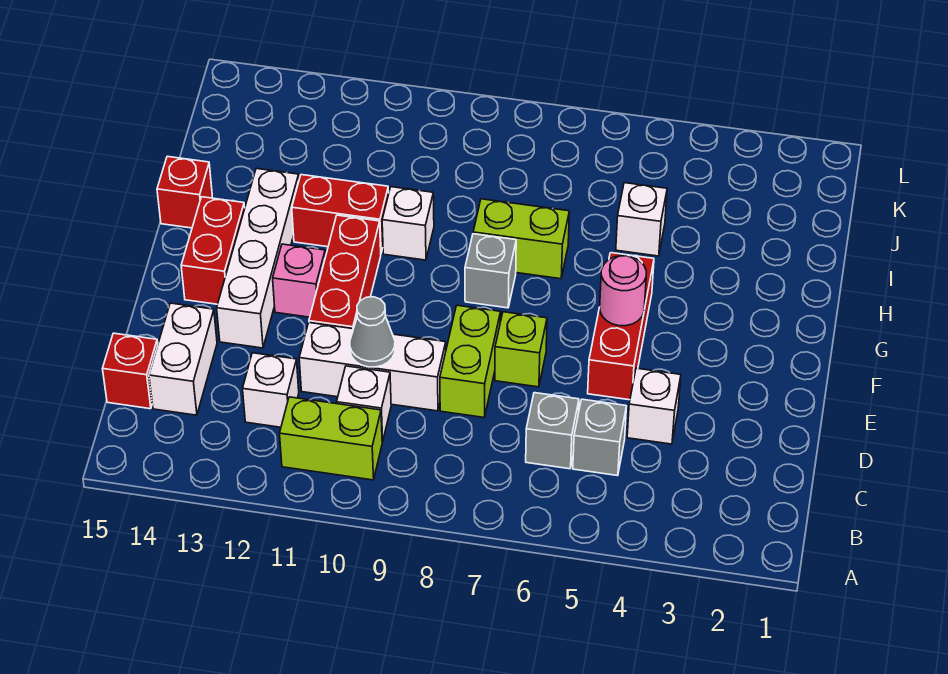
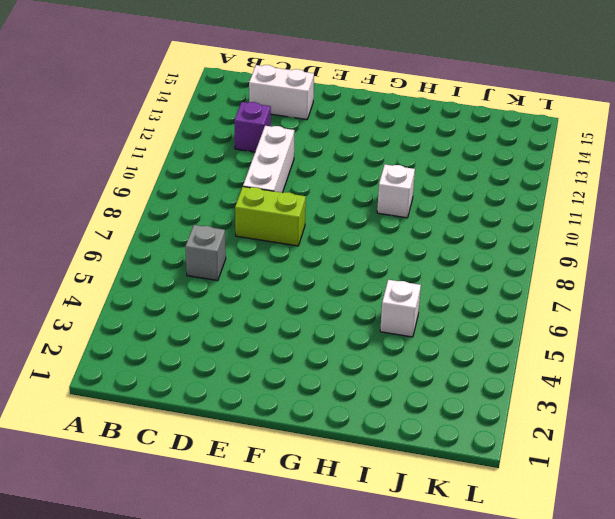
purple 1x1 brick [234,102,271,152] -> white 1x1 brick [243,353,299,427]
none -> lime 1x2 brick [280,397,382,480]
none -> grey 1x1 brick [573,399,627,476]
none -> white 1x1 brick [337,366,391,442]

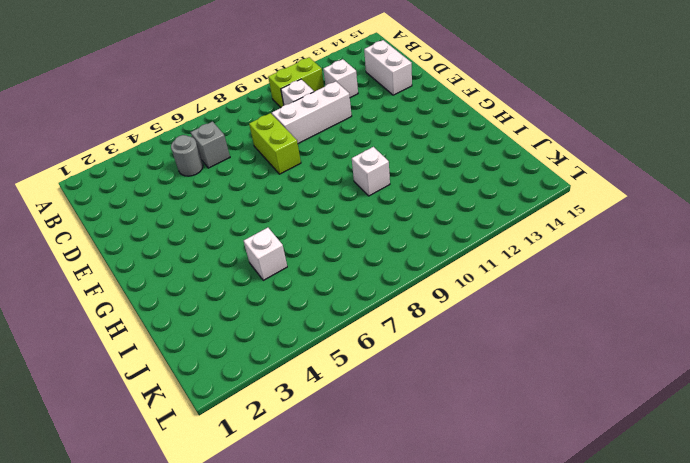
grey 1x1 round brick [171,135,203,176] -> grey 1x1 brick [573,399,627,476]
none -> red 1x1 brick [103,333,158,409]
none -> white 1x1 brick [627,368,681,444]
none -> red 1x3 brick [588,253,654,400]

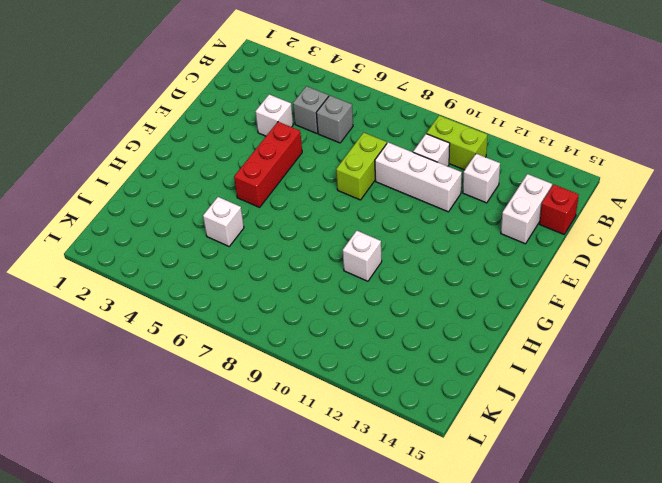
none -> lime 1x1 brick [495,312,547,387]
none -> red 1x3 brick [309,215,381,329]
none -> white 1x4 brick [217,168,299,348]

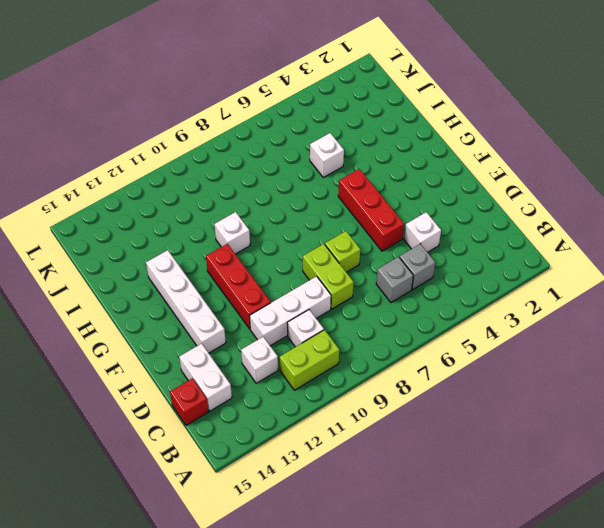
none -> pink 1x1 brick [273,244,325,317]
none -> red 1x2 brick [181,197,245,304]
none -> grey 1x1 brick [465,234,516,308]

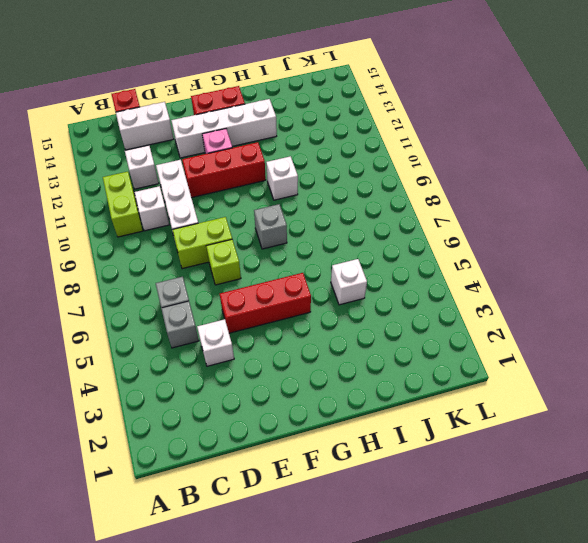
none -> lime 1x2 brick [473,199,569,279]
none -> red 1x2 brick [292,175,389,253]
none -> red 1x1 brick [157,156,212,228]

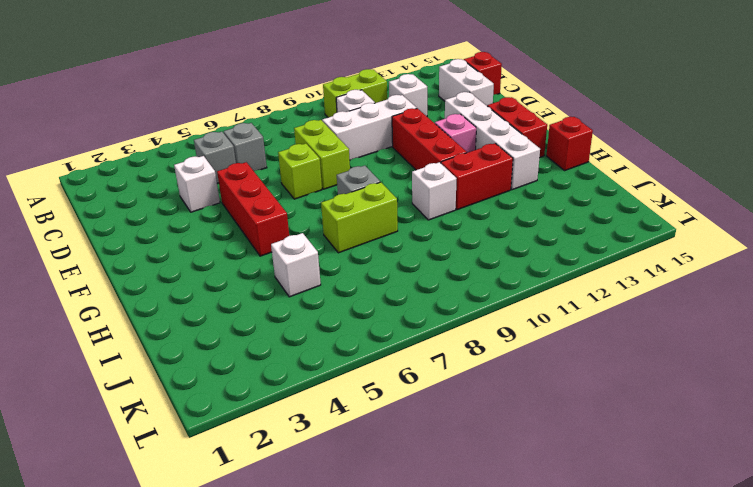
none -> grey 1x1 cone [350,297,395,367]
none -> pink 1x1 round brick [600,256,646,326]

